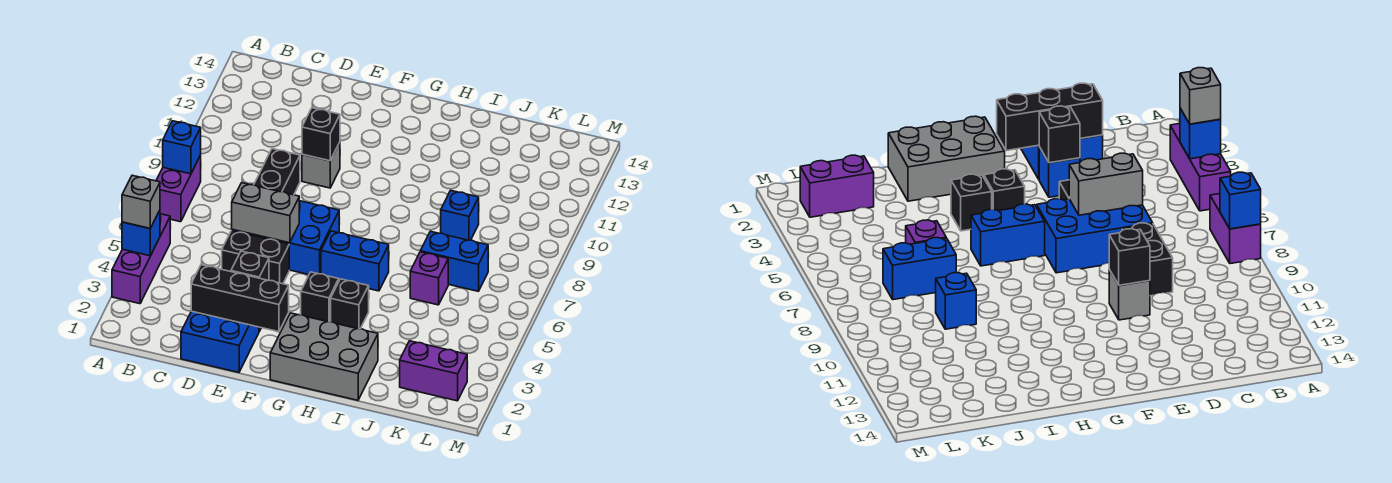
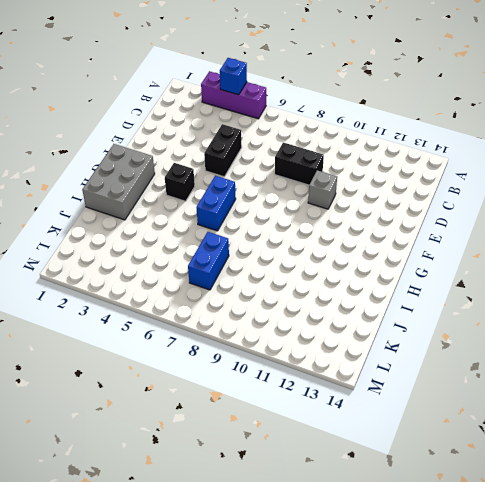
none -> purple 1x2 brick [156,155,201,222]
none -> blue 2x2 brick [181,311,259,373]
none -> blue 2x3 brick [232,201,339,275]

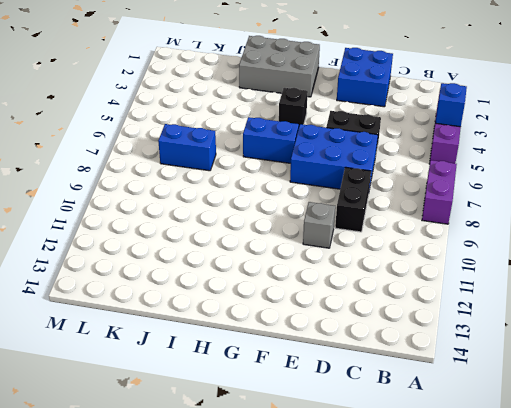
none -> blue 1x1 brick [1039,147,1080,197]
none -> black 1x1 brick [331,279,369,329]
none -> purple 1x1 brick [410,252,448,305]

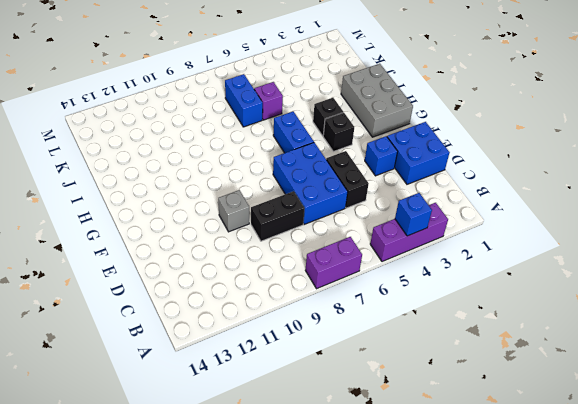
none -> blue 1x1 brick [441,190,479,240]
none -> purple 1x2 brick [400,341,467,401]
none -> blue 1x1 brick [163,121,201,174]

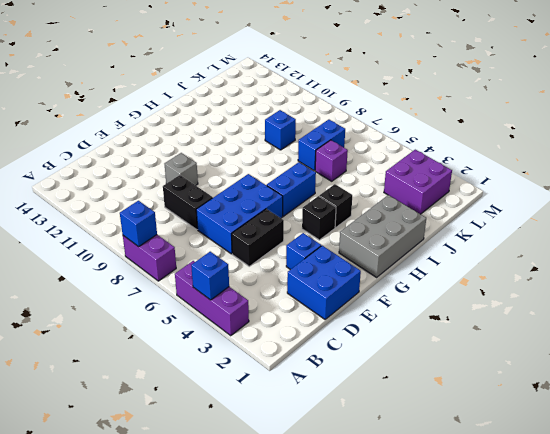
purple 2x2 brick [384,150,452,214] -> purple 1x2 brick [400,341,467,401]
none -> black 1x3 brick [191,265,289,332]
none -> grey 1x2 brick [232,183,299,243]
none -> black 1x1 brick [231,251,269,280]

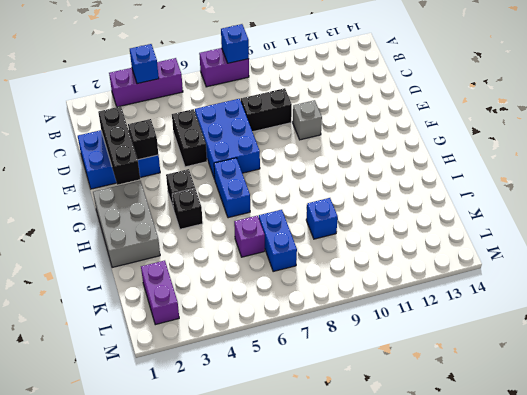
none -> grey 1x2 brick [232,183,299,243]
none -> black 1x1 brick [302,108,340,161]
none -> grey 1x1 brick [122,175,160,228]

